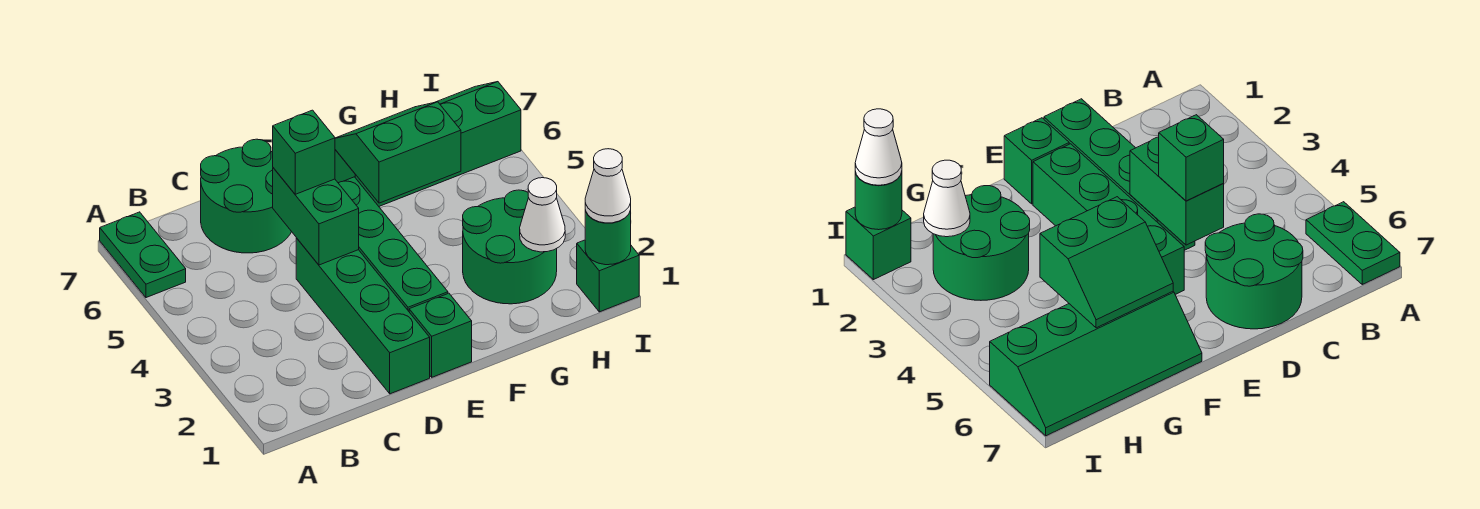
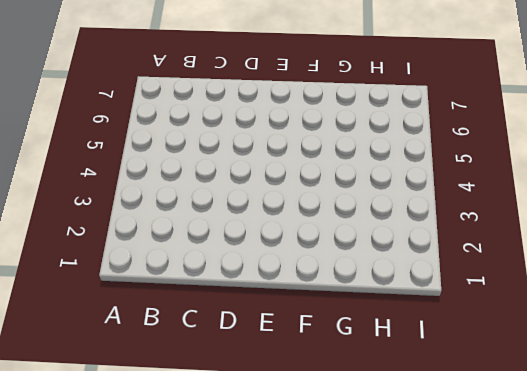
none -> green 1x2 plate [100,212,186,298]
none -> green 2x2 round brick [201,139,292,253]
none -> green 1x4 brick [296,238,430,394]

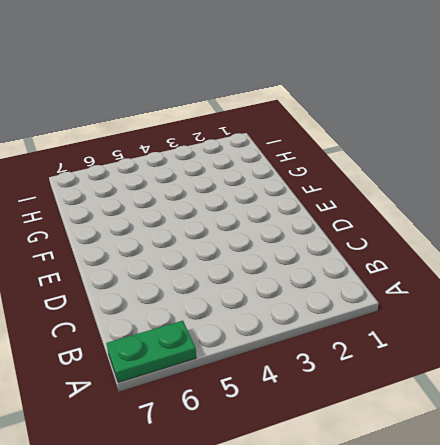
none -> green 2x2 round brick [201,139,292,253]
none -> green 1x4 brick [296,238,430,394]
none -> green 1x1 brick [409,293,472,377]

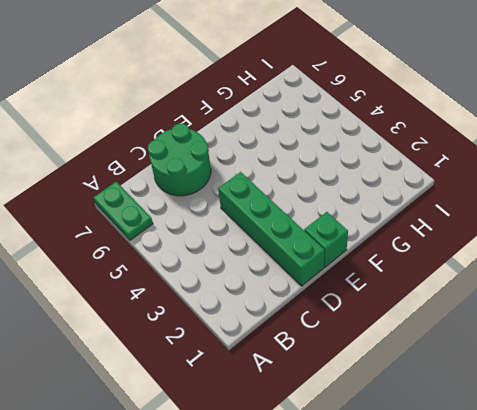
none -> green 1x4 brick [339,177,448,311]
none -> green 2x4 slope [335,82,521,206]
none -> green 2x2 round brick [463,190,557,304]

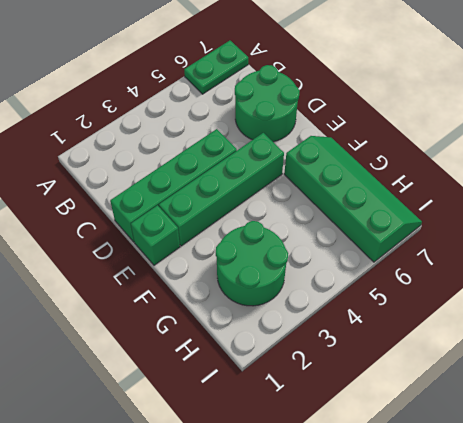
none -> green 1x1 brick [577,240,639,312]
none -> green 1x2 brick [273,168,359,265]
none -> green 2x2 slope [335,102,461,203]

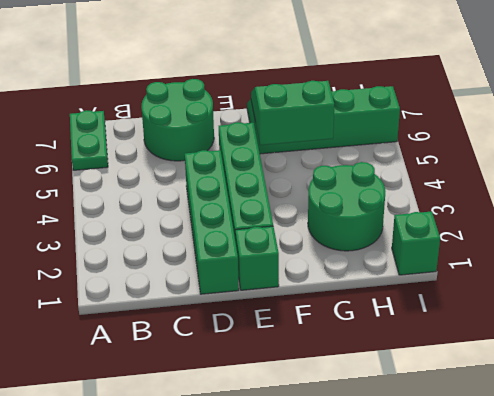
none -> green 1x2 brick [273,168,359,265]
none -> white 1x1 cone [520,178,565,252]
none -> green 1x1 round brick [585,210,631,265]

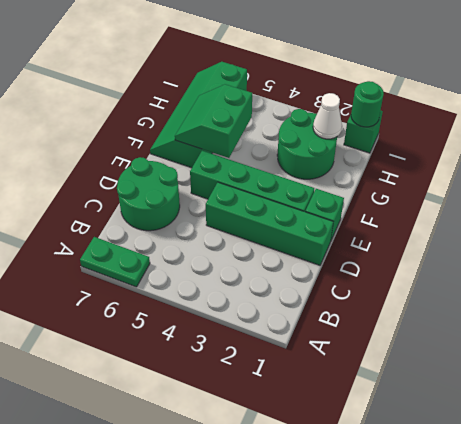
none -> green 1x2 brick [273,168,359,265]
none -> green 1x1 brick [273,110,335,194]
none -> white 1x1 cone [585,149,631,223]

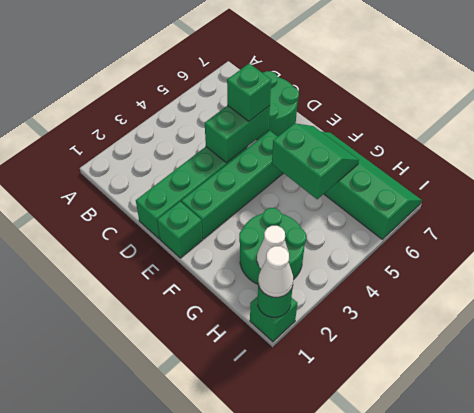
none -> green 1x2 plate [100,212,186,298]

